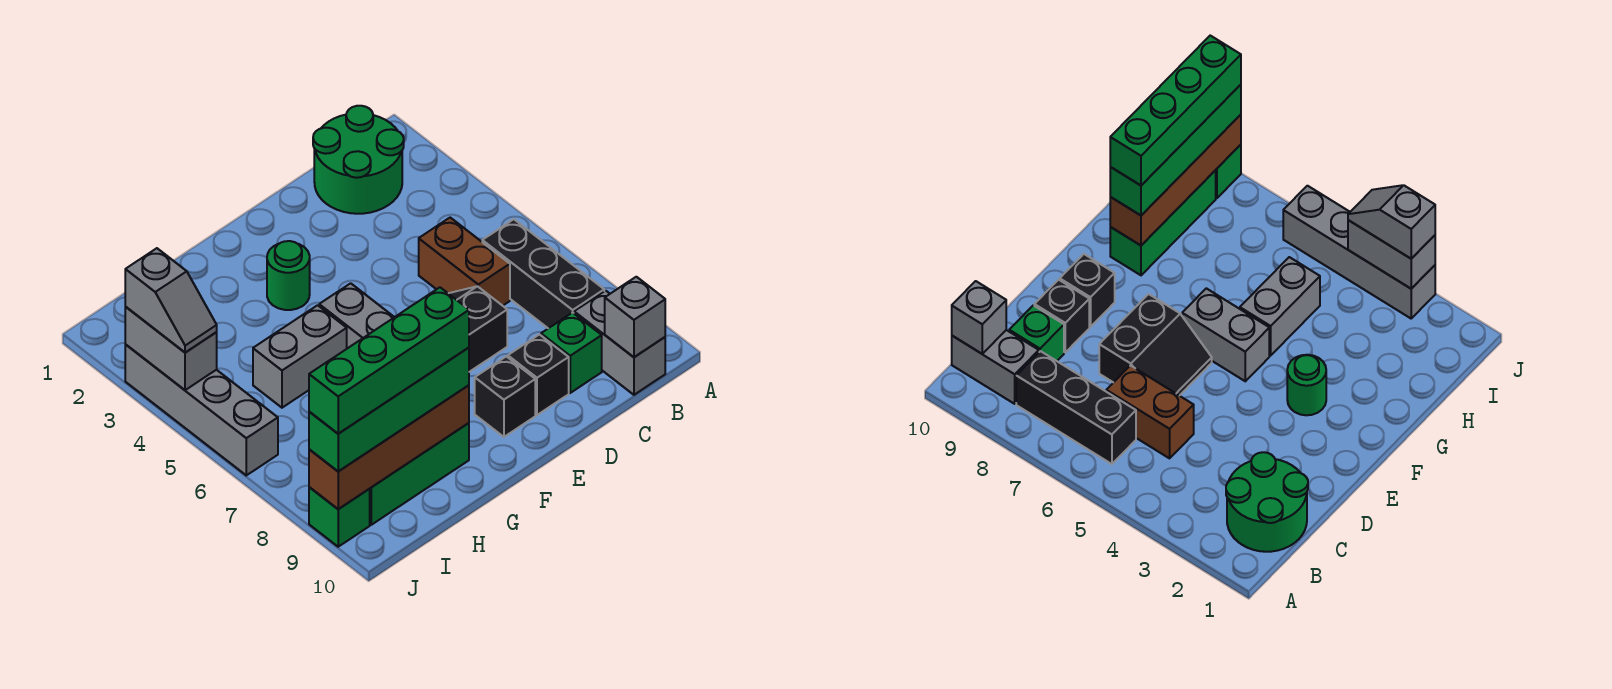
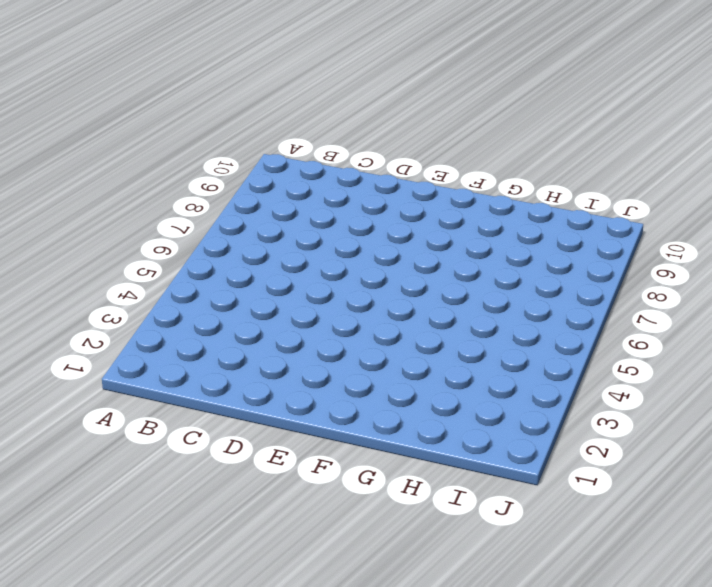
none -> green 2x2 round brick [313,106,404,214]
none -> black 1x3 brick [482,219,604,328]
none -> grey 1x2 brick [574,291,665,395]

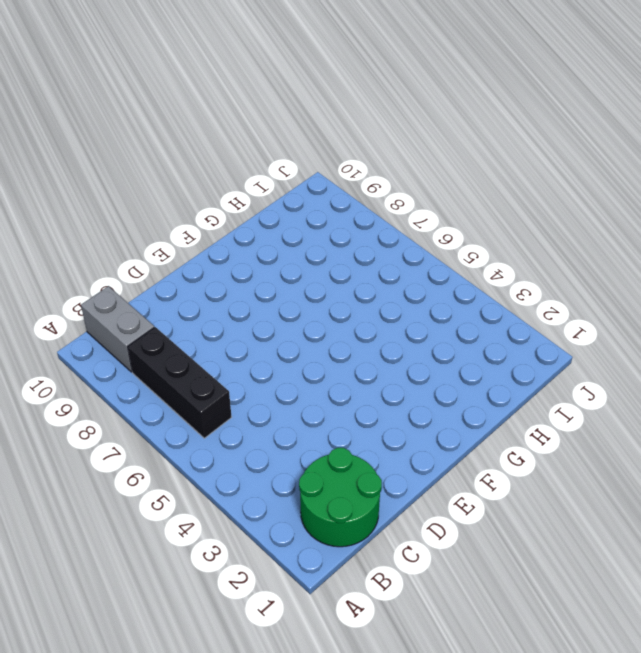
none -> brown 1x2 brick [419,218,510,306]
none -> green 1x1 brick [541,312,602,393]
none -> black 2x2 slope [448,286,507,372]

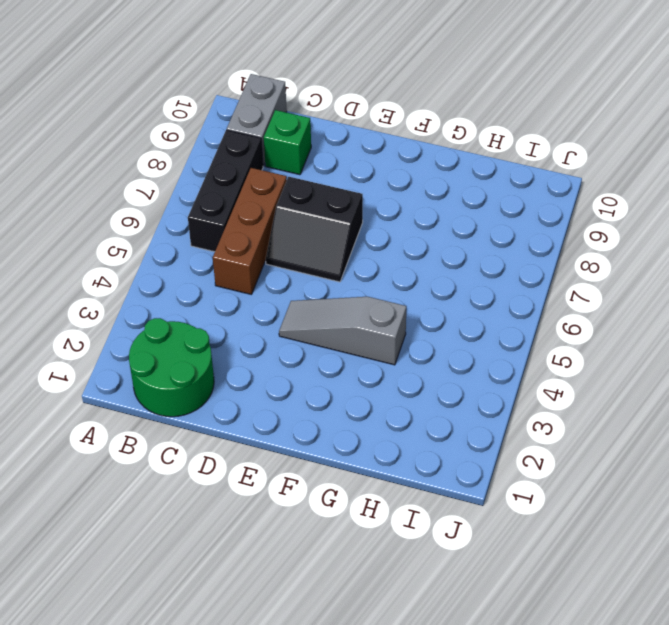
brown 1x3 brick [213,168,287,294] -> brown 1x2 brick [419,218,510,306]
grey 1x3 slope [279,297,406,365] -> none
none -> black 1x1 brick [508,335,569,415]
none -> black 1x1 brick [475,356,535,437]
none -> green 1x1 round brick [267,241,310,310]

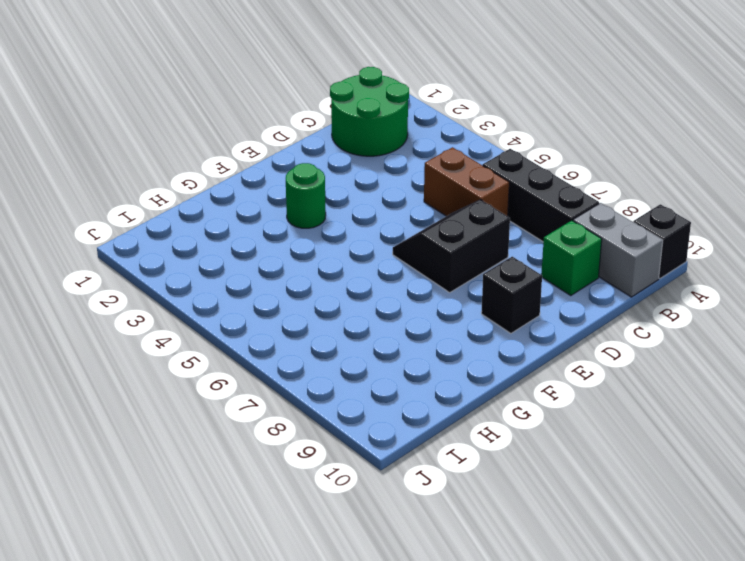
black 1x1 brick [633,204,691,279] -> black 1x1 brick moved to [508,335,569,415]
none -> grey 1x2 brick [319,283,394,348]
none -> grey 1x2 brick [253,305,347,408]
none -> green 1x3 brick [370,423,469,525]

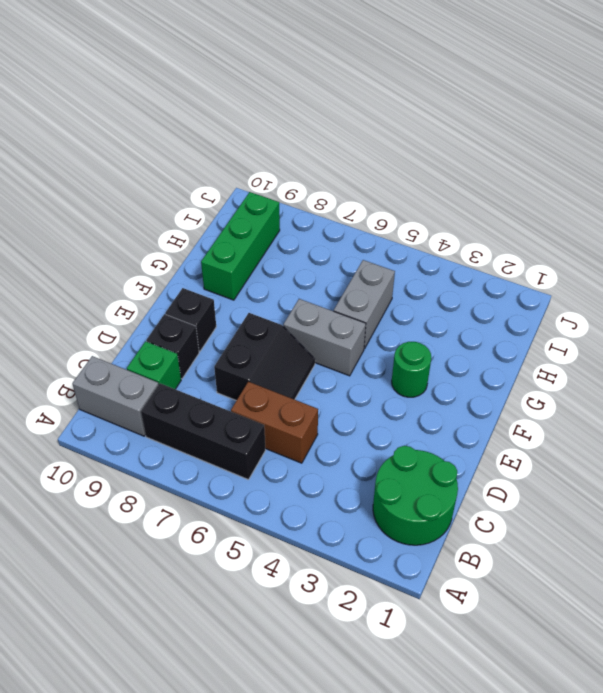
none -> grey 1x4 brick [125,345,278,475]
none -> green 1x1 brick [309,487,370,547]
none -> grey 1x1 brick [605,277,665,357]

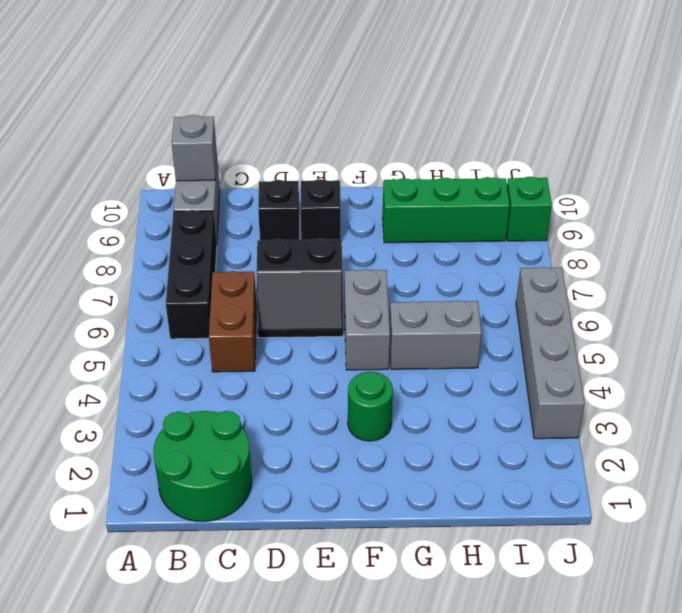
none -> green 1x1 brick [541,312,602,393]
none -> brown 1x4 brick [309,385,469,509]
none -> grey 1x2 brick [125,307,217,390]

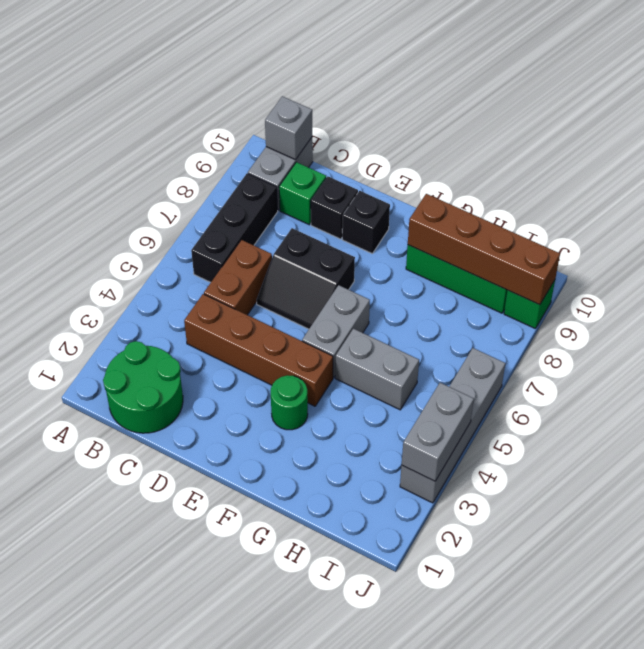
brown 1x4 brick [184,294,333,406] -> none
none -> green 1x4 brick [309,348,469,471]
none -> grey 1x2 slope [125,248,217,352]
none -> green 1x4 brick [309,287,469,434]

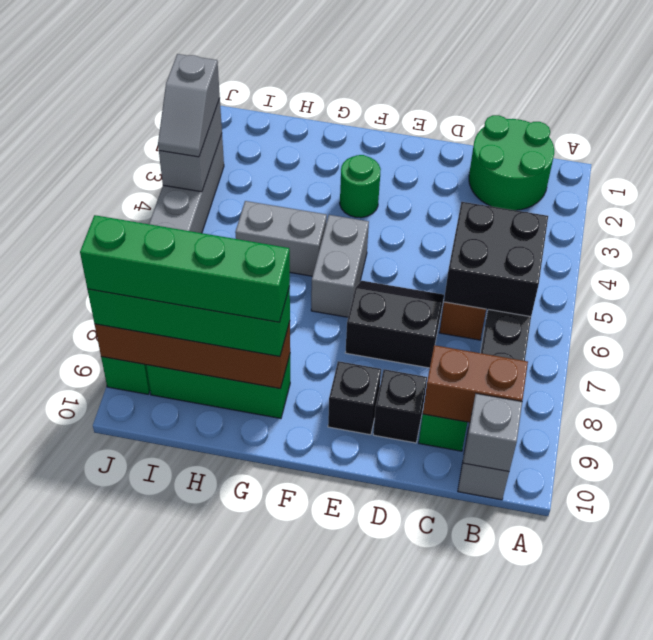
black 2x2 brick [444,202,548,317] -> none
brown 1x2 brick [423,345,528,422] -> none

